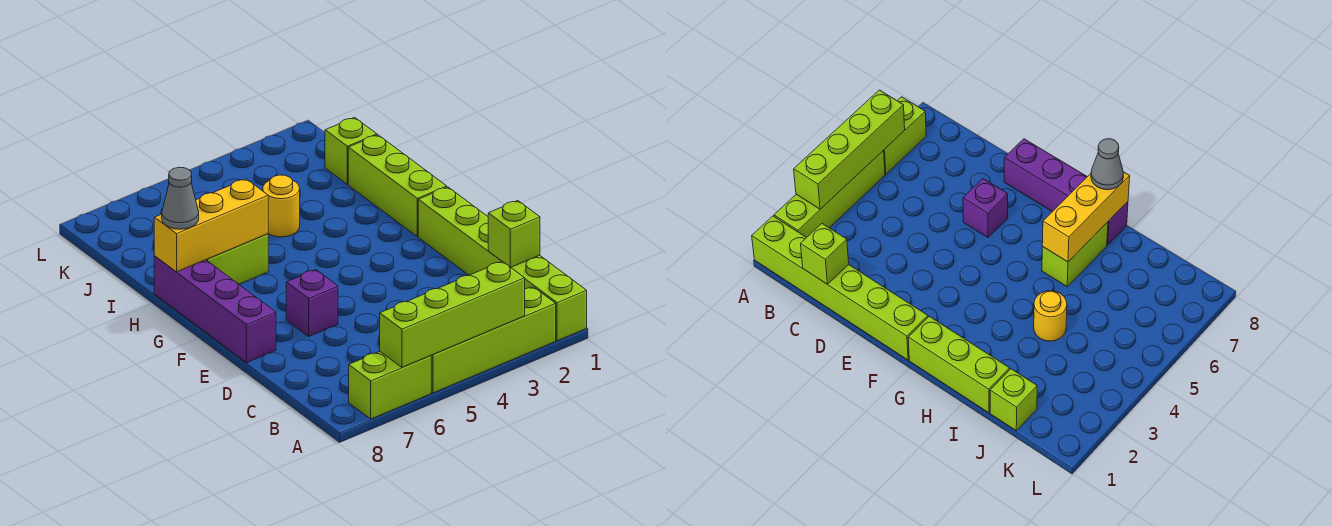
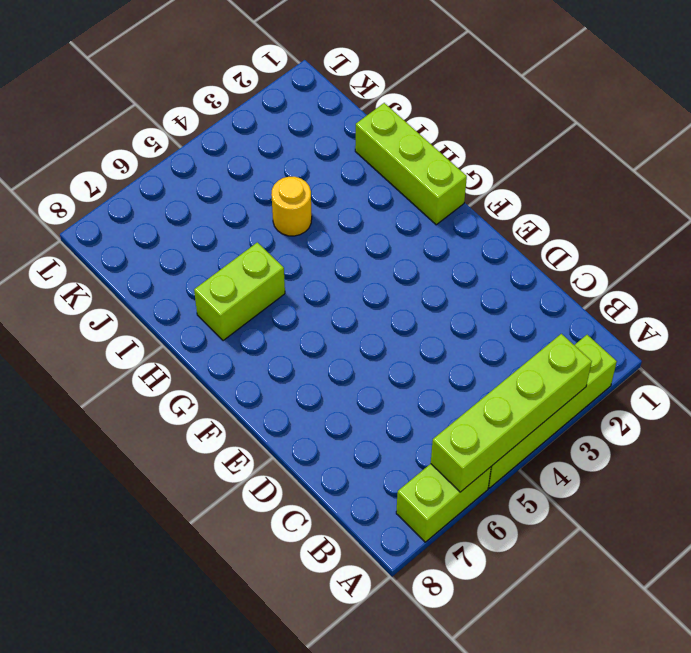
none -> lime 1x6 brick [418,187,587,341]
none -> purple 1x1 brick [286,270,338,336]
none -> purple 1x4 brick [154,256,276,363]

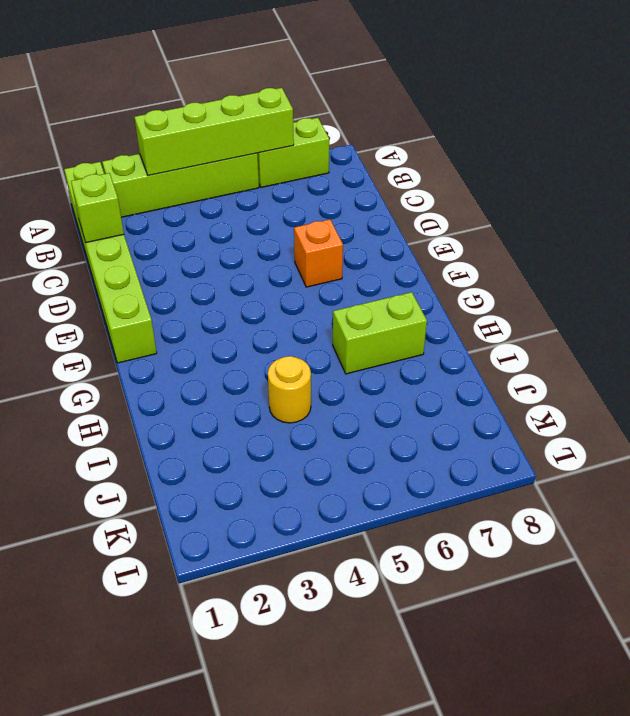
orange 1x1 brick [294,219,343,287] -> purple 1x1 brick [286,270,338,336]
none -> purple 1x4 brick [154,256,276,363]
none -> lime 1x3 brick [348,135,447,236]
none -> lime 1x1 brick [325,117,377,184]

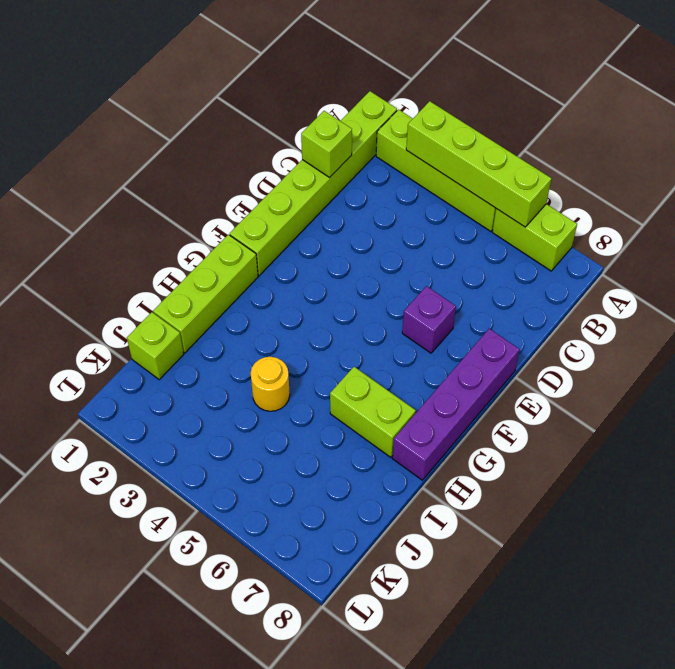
none -> yellow 1x3 brick [154,179,268,272]
none -> grey 1x1 cone [162,167,199,229]

